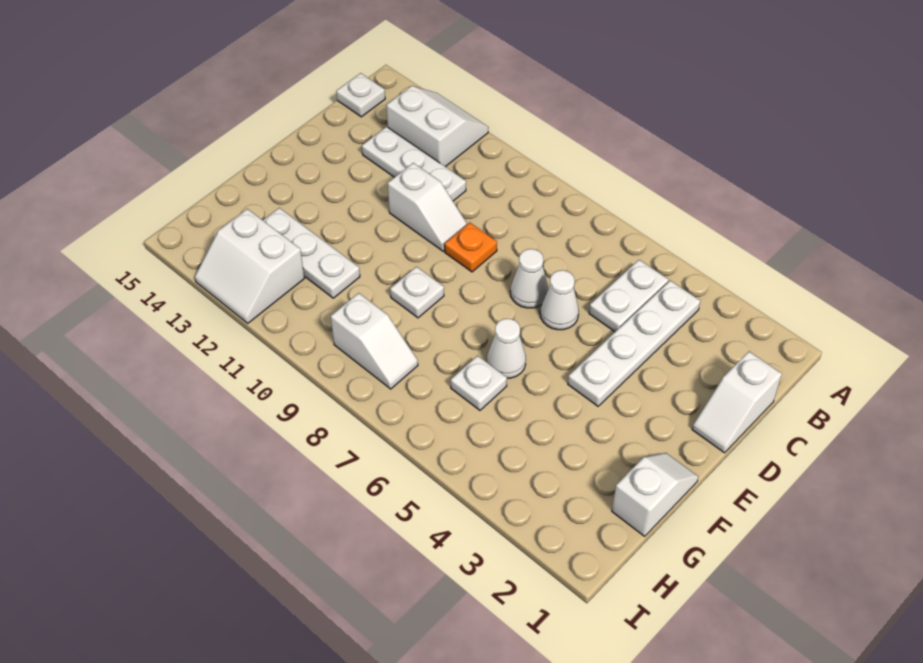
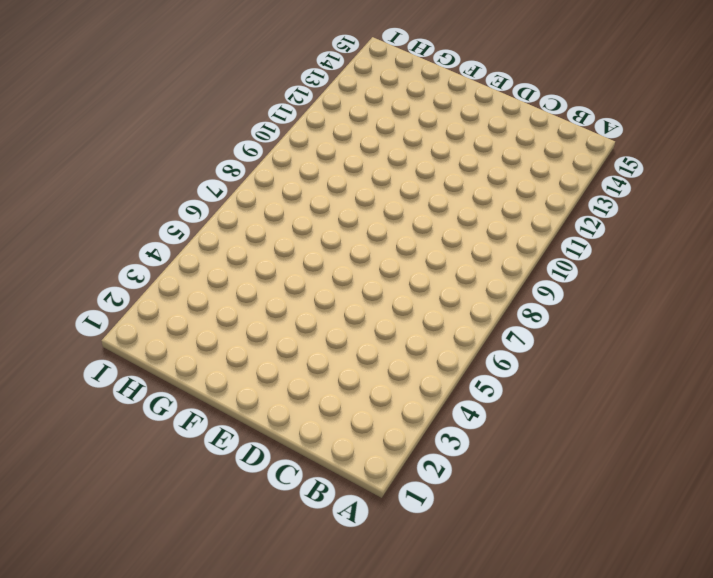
none -> white 2x2 slope [387,86,489,167]
none -> white 1x4 plate [568,281,700,406]
none -> white 1x2 plate [589,260,668,332]

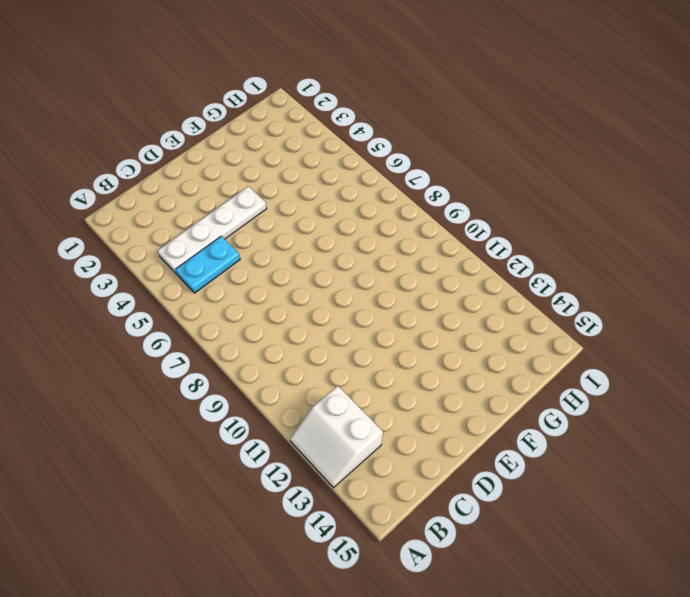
cyan 1x2 plate [176,236,240,293] -> white 1x2 plate [589,260,668,332]
none -> white 1x1 plate [337,73,385,117]
none -> white 1x2 slope [692,351,782,453]
none -> white 1x3 plate [362,127,466,201]

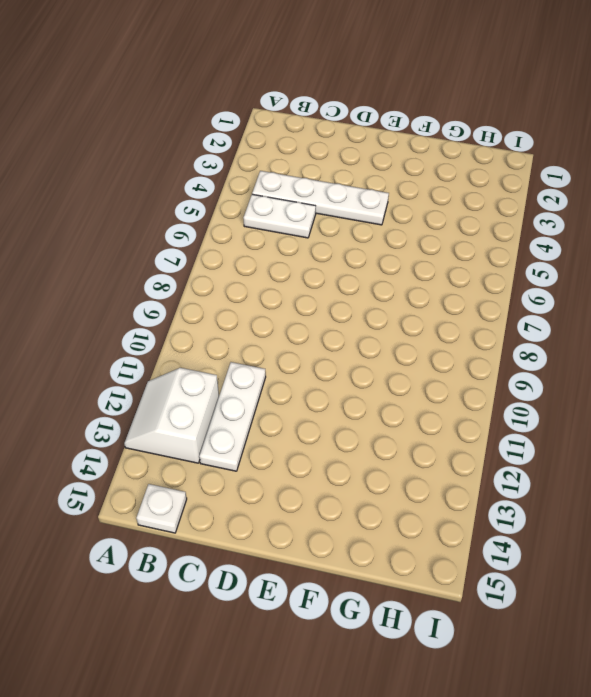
none -> white 1x2 slope [692,351,782,453]
none -> white 1x1 cone [540,270,579,330]
none -> white 1x1 cone [510,249,548,308]

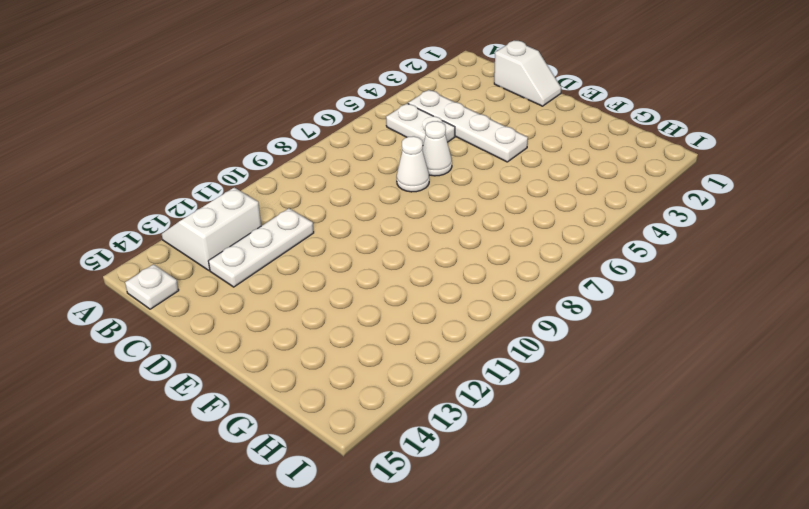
none -> orange 1x1 plate [445,223,497,272]
none -> white 1x2 slope [388,163,467,252]
none -> white 1x2 slope [612,453,698,536]

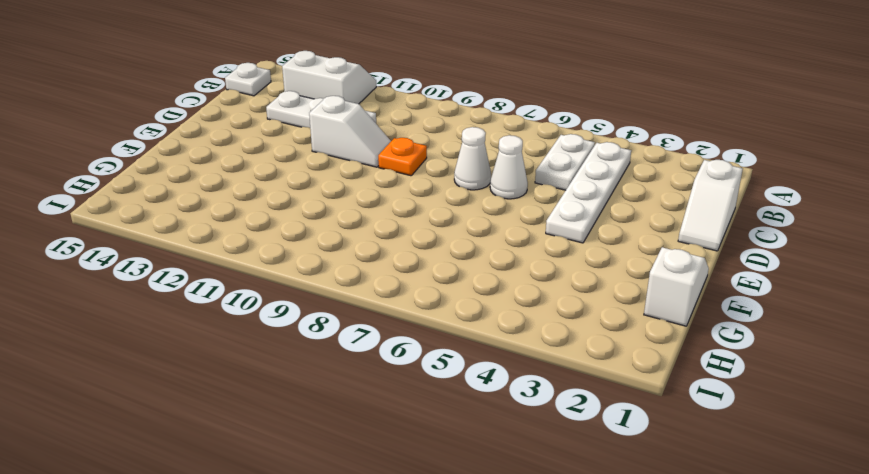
none -> white 1x1 cone [487,319,526,378]
none -> white 1x1 plate [390,267,444,318]
none -> white 1x1 plate [451,356,507,410]

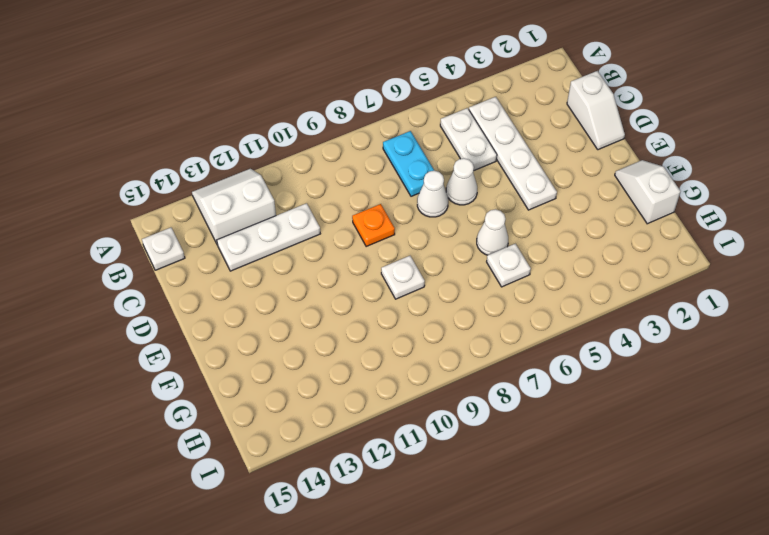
cyan 1x2 plate [383,131,434,196] -> none
none -> white 1x2 slope [388,163,467,252]
none -> white 1x3 plate [263,208,360,298]
none -> white 1x2 slope [331,293,418,389]

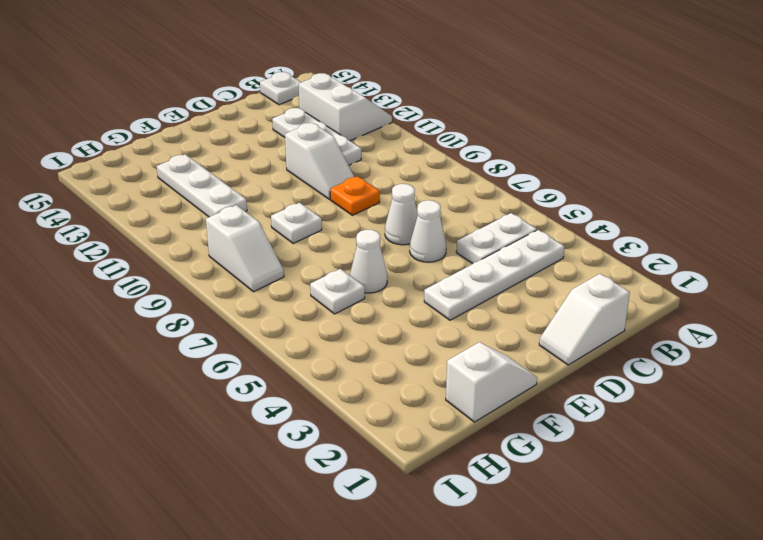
none -> white 2x2 slope [195,209,305,323]

